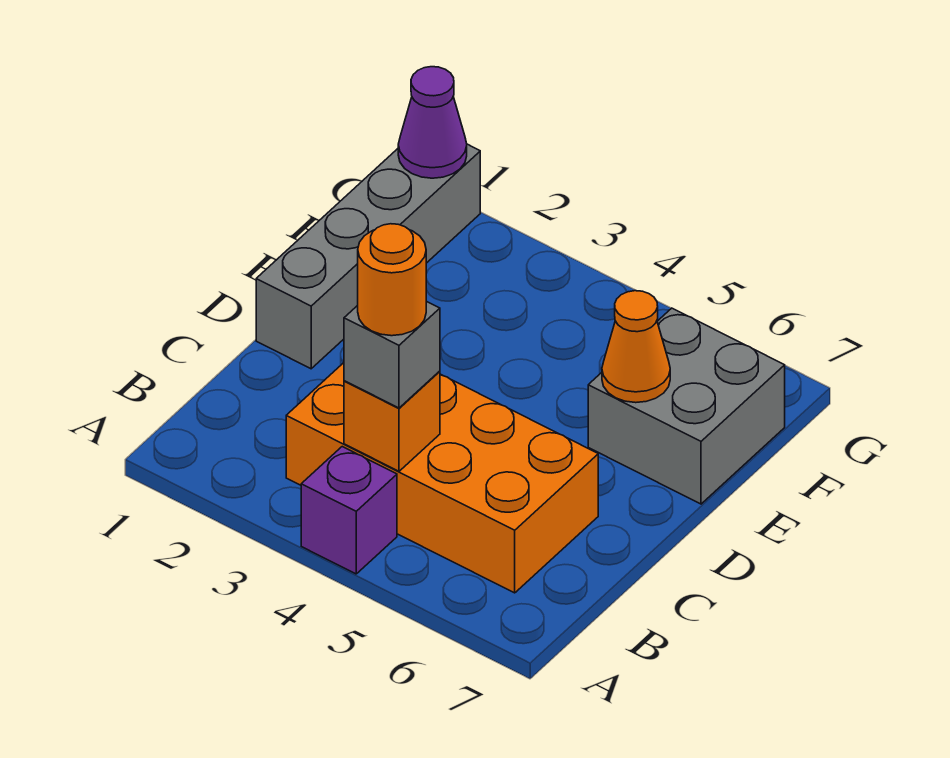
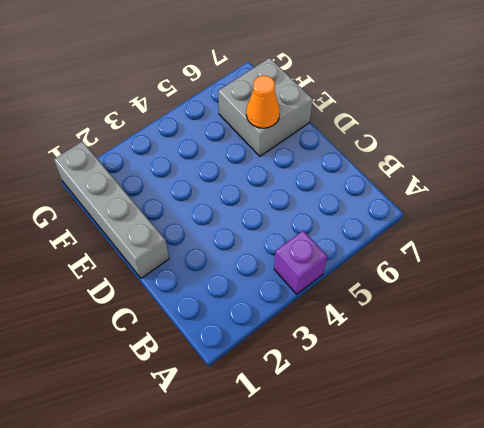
none -> orange 2x4 brick [286,363,598,593]
none -> orange 1x1 brick [344,371,440,471]

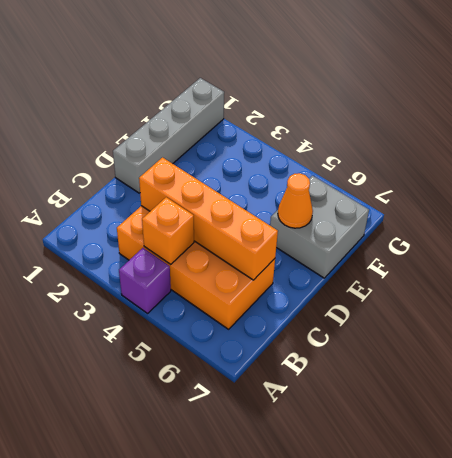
orange 1x4 brick [139,158,278,280] -> none
none -> purple 1x1 cone [398,67,467,178]
none -> grey 1x1 brick [344,301,440,408]

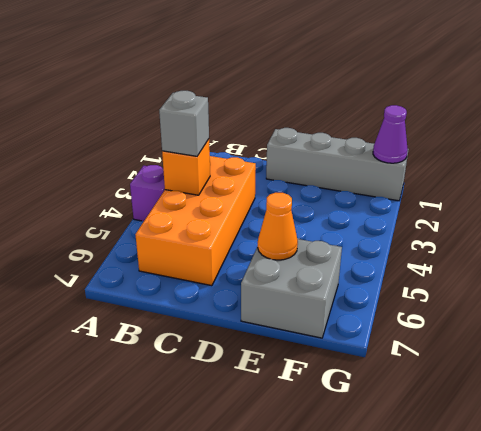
none -> orange 1x1 round brick [358,224,426,336]

